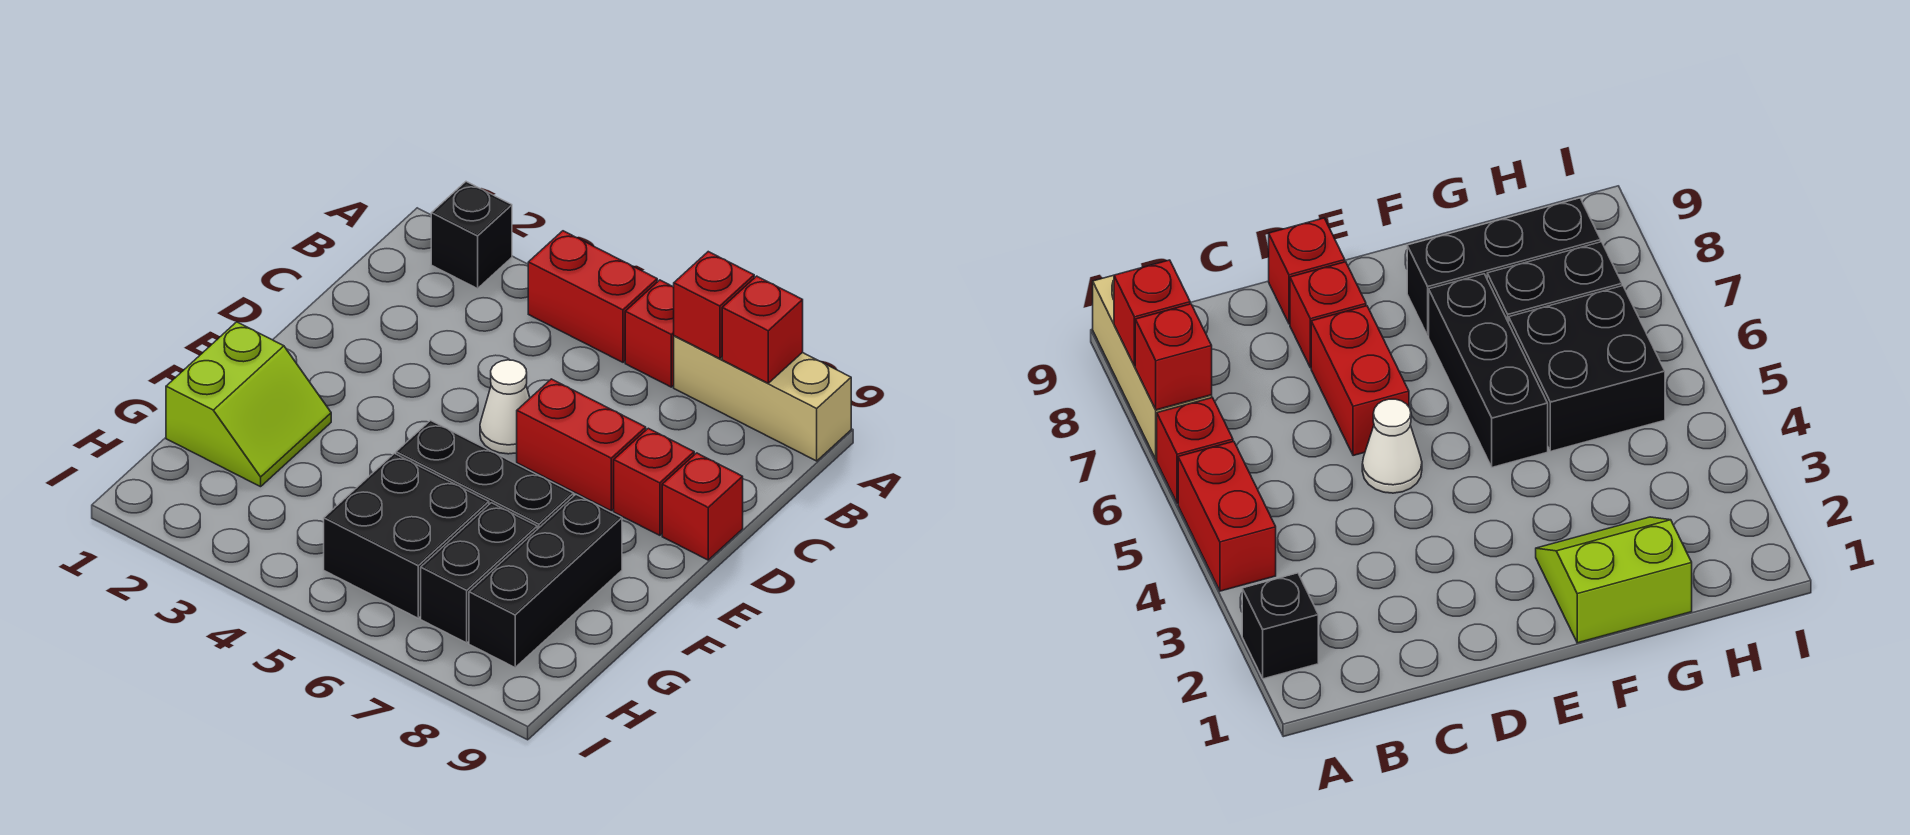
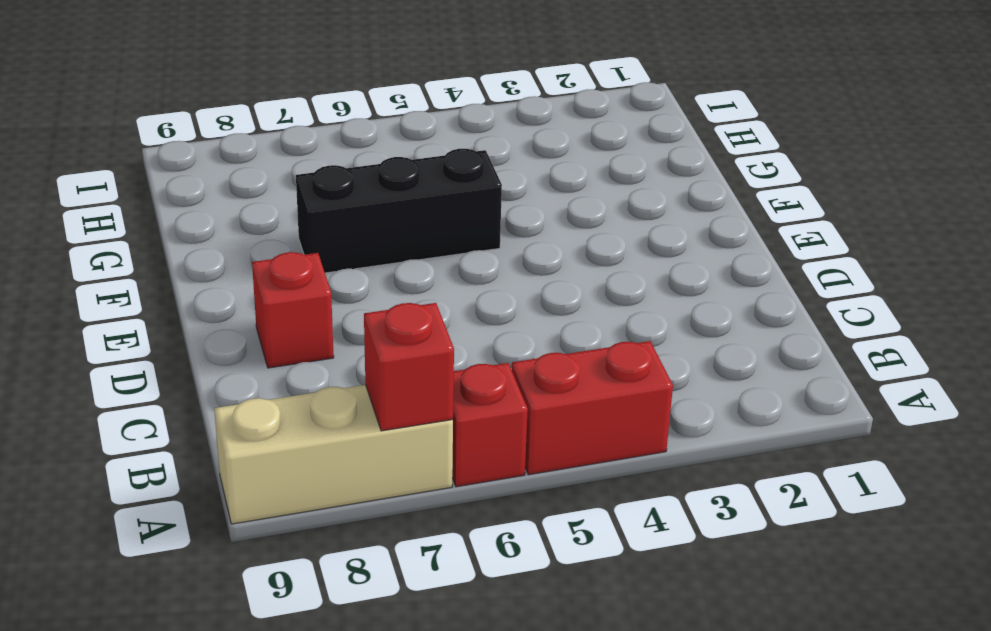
none -> black 1x1 brick [431,182,512,289]
none -> white 1x1 cone [480,360,530,454]
none -> red 1x2 brick [517,379,646,511]

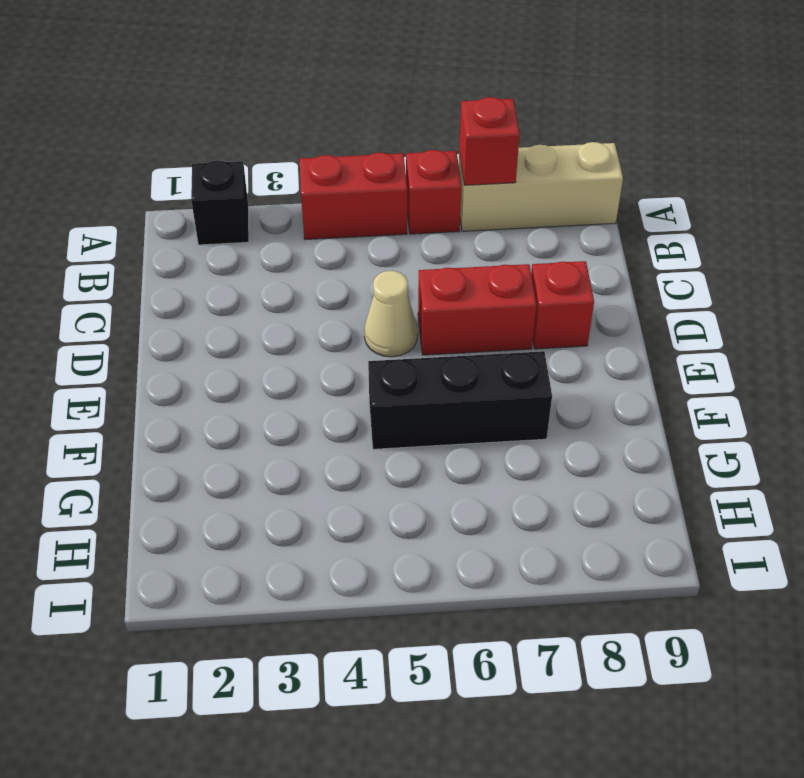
tan 1x1 cone [364,271,418,357] -> white 1x1 cone [480,360,530,454]
none -> red 1x1 brick [662,453,743,560]
none -> lime 2x2 slope [166,322,331,487]
none -> black 1x3 brick [469,495,622,667]

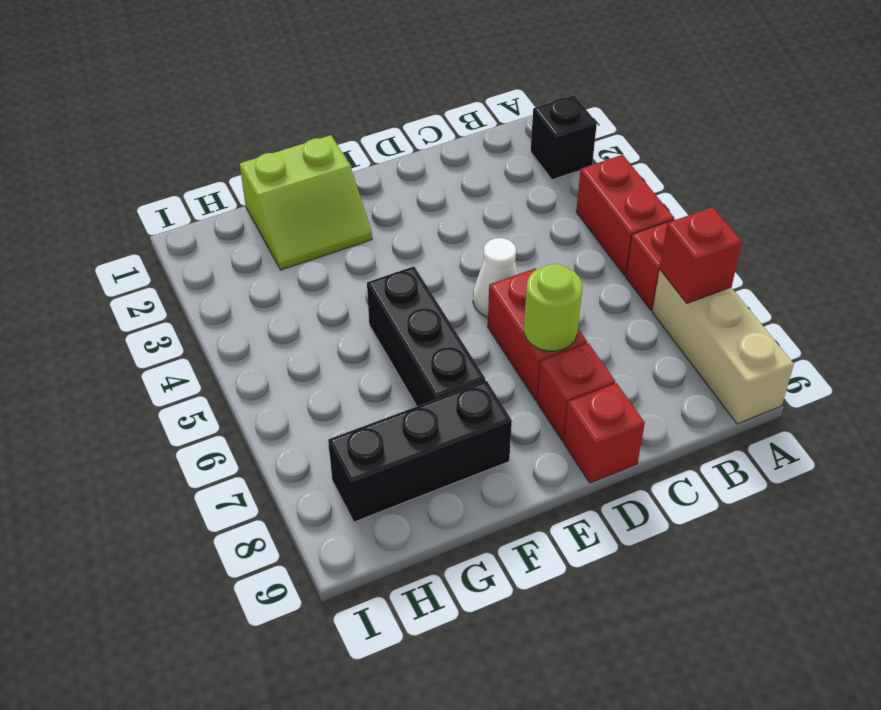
lime 1x1 round brick [524,264,582,351] -> none
none -> black 2x2 brick [324,453,489,618]
none -> black 1x2 brick [421,503,537,643]
none -> red 1x1 brick [722,276,803,383]

